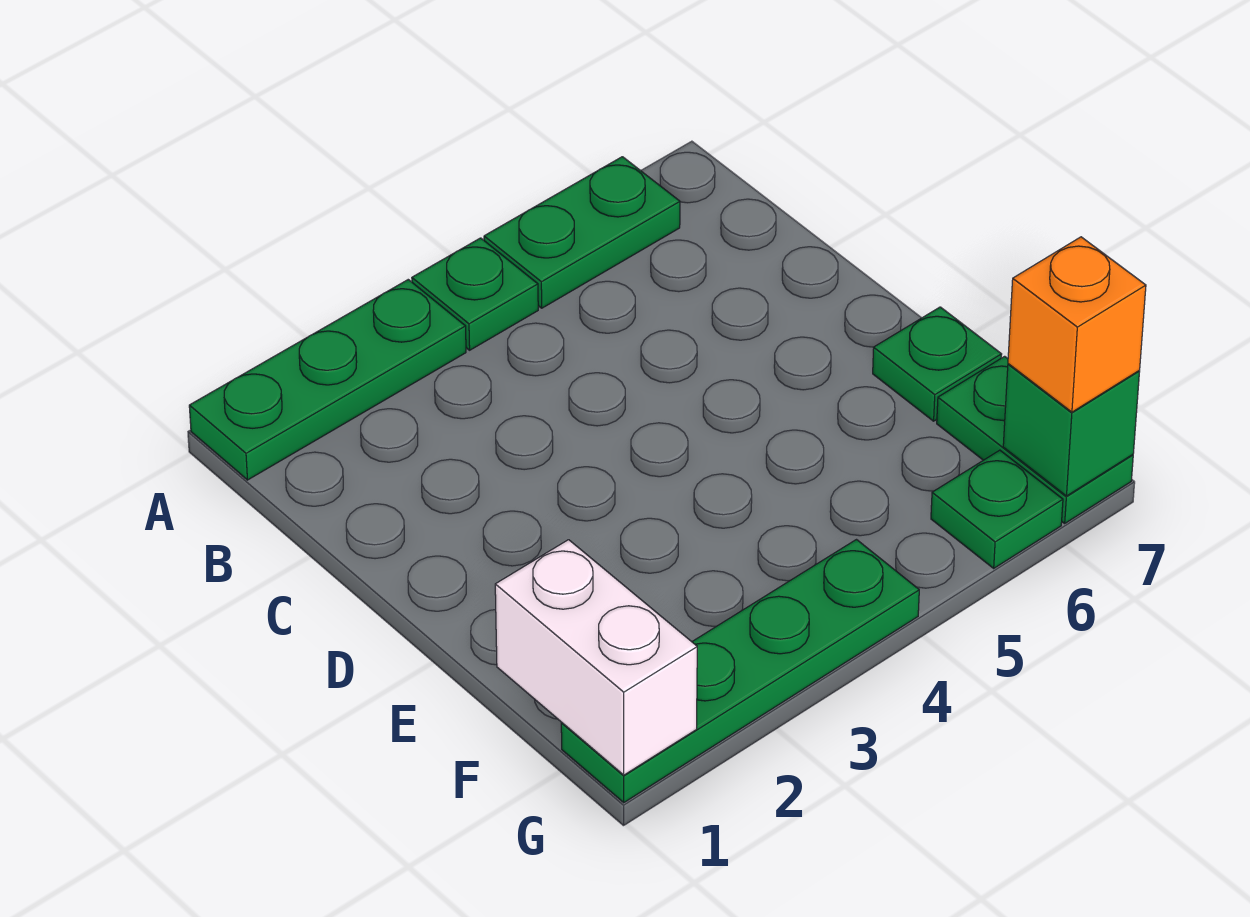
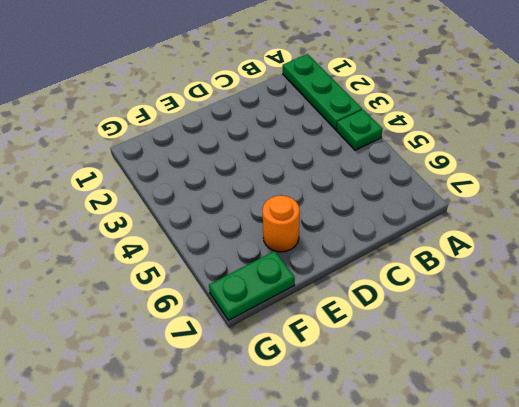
orange 1x1 round brick [263,196,300,252] -> none
none -> green 1x2 plate [484,157,680,308]
none -> green 1x1 plate [873,307,1002,421]

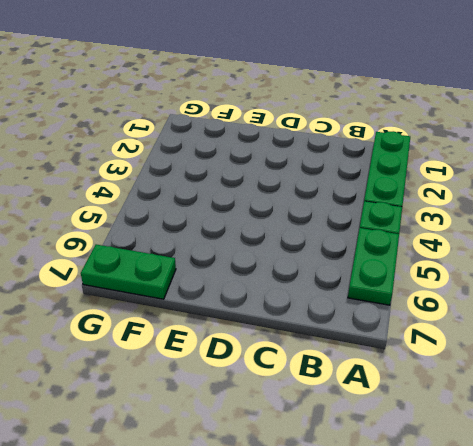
none -> green 1x1 plate [873,307,1002,421]
none -> green 1x4 plate [561,540,919,803]

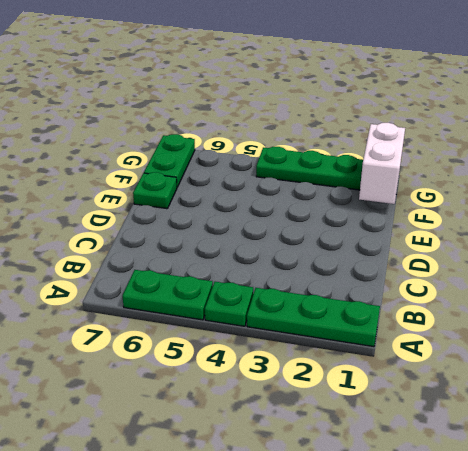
none -> green 1x1 plate [931,450,1063,568]
none -> green 1x1 brick [1003,364,1140,496]

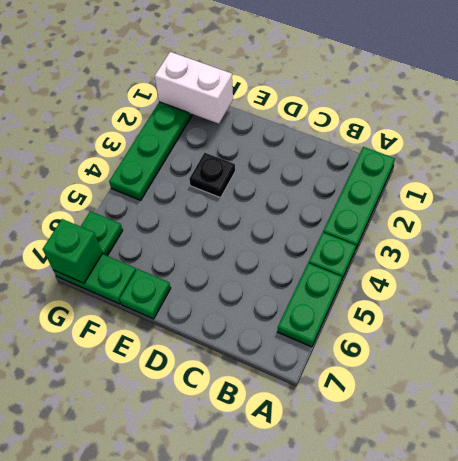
black 1x1 plate [189,153,235,198] -> none
none -> orange 1x1 brick [1008,237,1146,412]

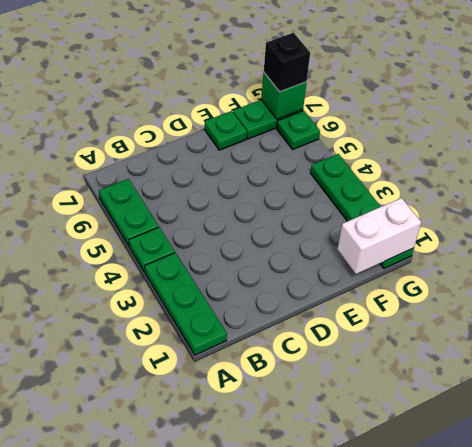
black 1x1 brick [264,33,310,92] -> orange 1x1 brick [1008,237,1146,412]

